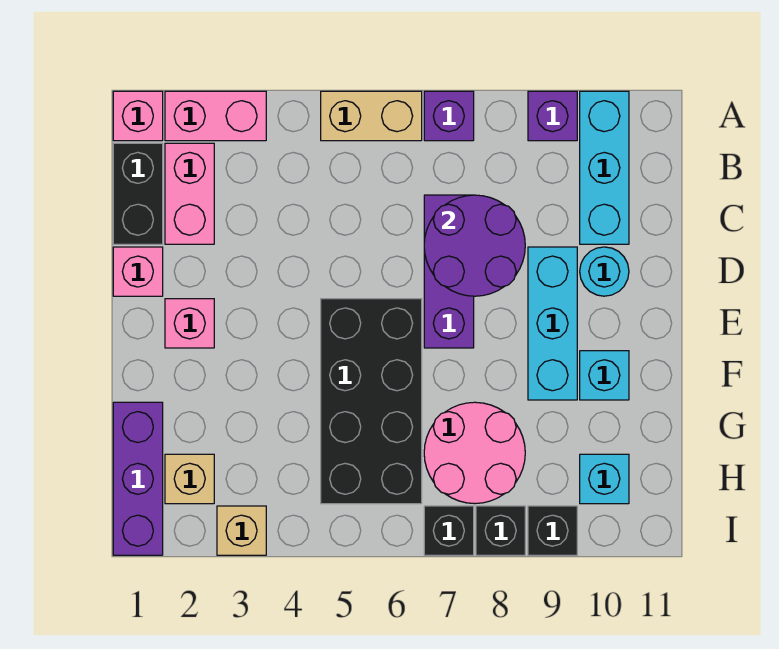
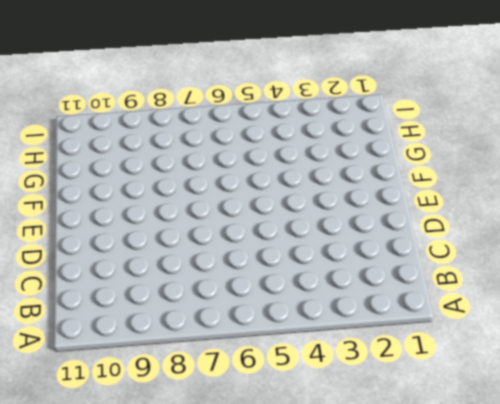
none -> pink 1x1 brick [113,91,163,141]
none -> pink 1x2 brick [165,91,266,141]
none -> tan 1x2 brick [321,91,422,141]

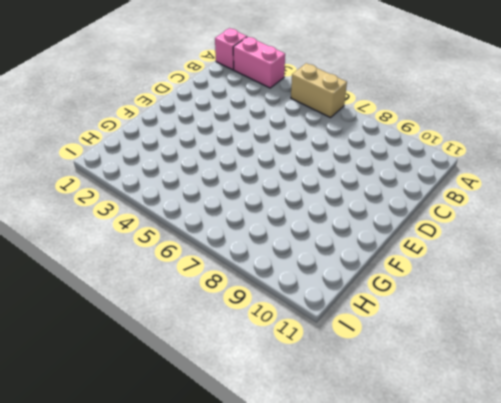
none -> purple 1x1 brick [424,91,474,141]
none -> purple 1x1 brick [528,91,577,141]
none -> cyan 1x3 brick [580,91,629,244]

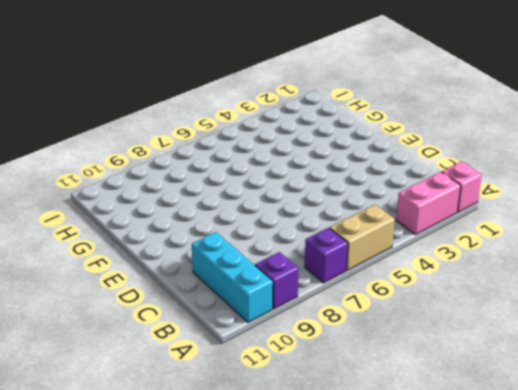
none -> black 1x2 brick [113,143,163,244]
none -> pink 1x2 brick [165,143,214,244]
none -> purple 1x3 brick [424,195,474,348]

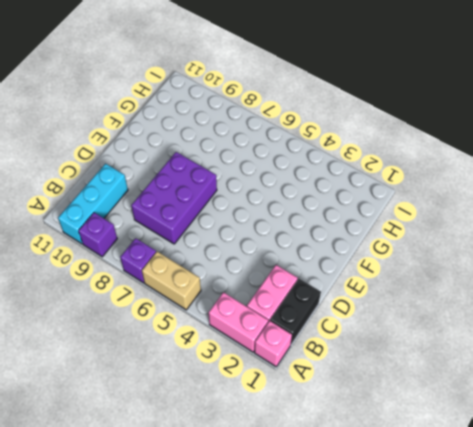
purple 2x3 brick [131,152,217,244] -> purple 1x3 brick [424,195,474,348]
none -> pink 1x1 brick [113,247,163,296]
none -> cyan 1x3 brick [528,247,577,400]
none -> cyan 1x1 round brick [580,247,629,296]

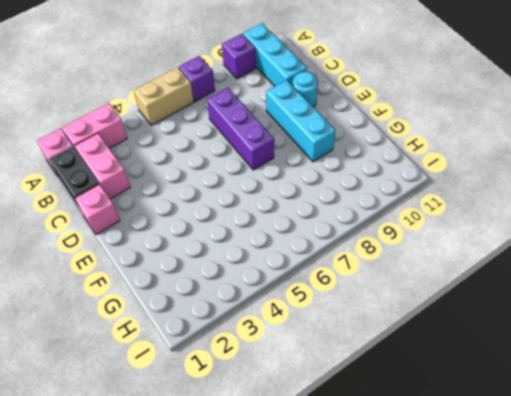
none -> pink 1x1 brick [165,299,214,348]
none -> black 2x4 brick [321,299,422,504]
none -> cyan 1x1 brick [580,351,629,400]

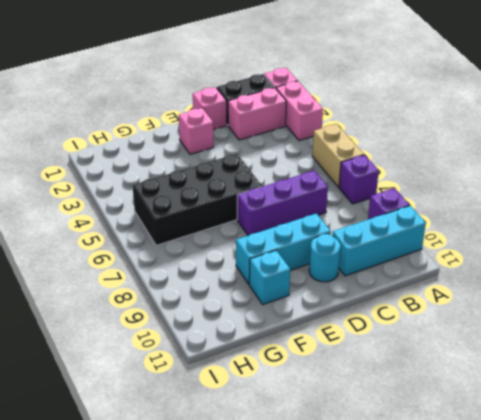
none -> purple 1x3 brick [113,402,163,555]
none -> pink 2x2 round brick [424,402,525,504]
none -> tan 1x1 brick [165,454,214,504]

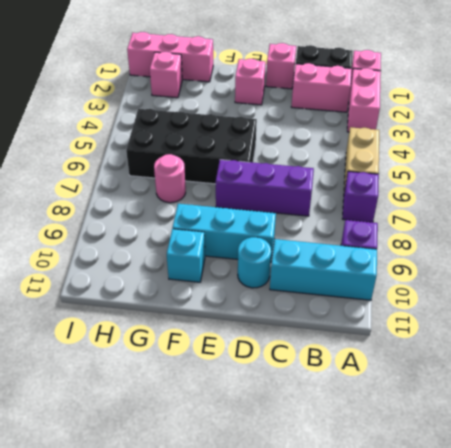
pink 1x3 brick [127,32,213,82] -> purple 1x3 brick [113,402,163,555]
pink 1x1 round brick [154,154,186,203] -> pink 2x2 round brick [424,402,525,504]
pink 1x1 brick [150,52,182,98] -> tan 1x1 brick [165,454,214,504]
none -> cyan 1x1 brick [580,454,629,504]
none -> tan 1x1 brick [217,506,266,555]
none -> black 1x1 brick [424,506,474,555]

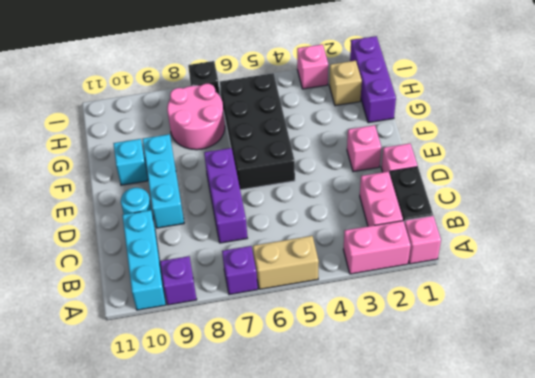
pink 1x1 brick [297,44,328,89] -> tan 1x1 brick [217,506,266,555]
none -> cyan 1x1 brick [580,454,629,504]
none -> black 1x1 brick [476,506,525,555]
none -> black 1x1 brick [528,506,577,555]

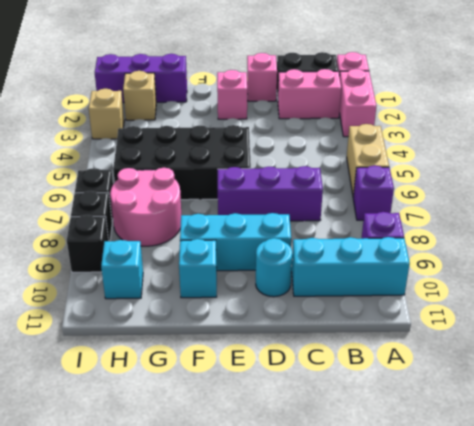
none -> purple 2x2 round brick [424,195,525,296]

